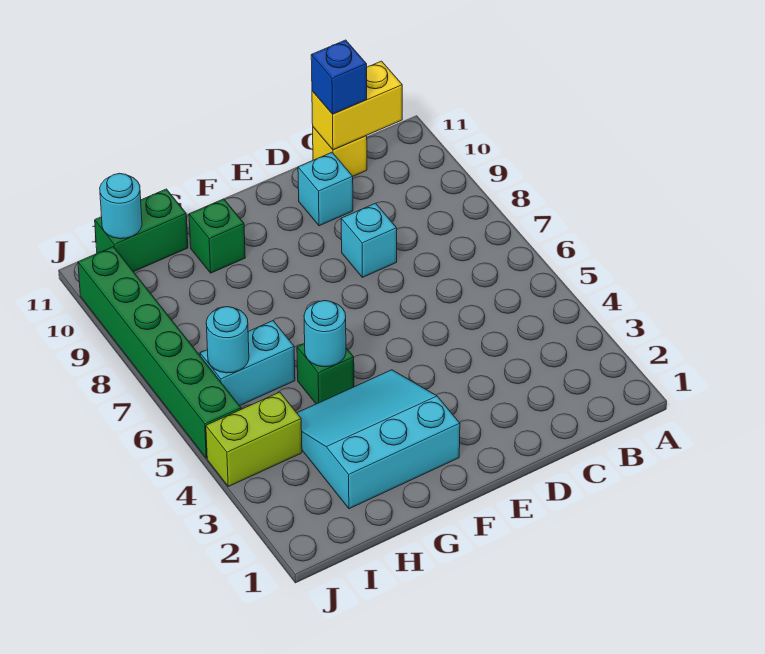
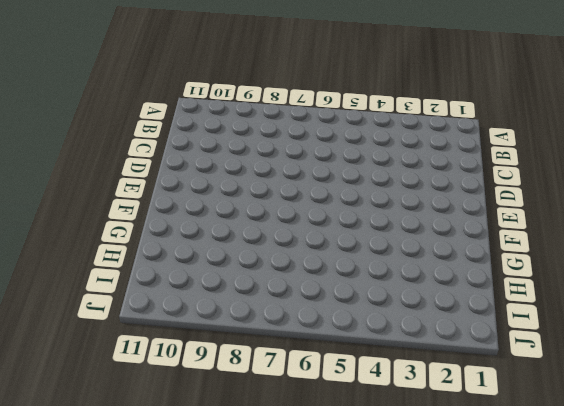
none -> yellow 1x1 brick [313,127,367,176]
none -> cyan 1x1 brick [341,203,397,277]
none -> cyan 1x1 brick [298,153,353,226]

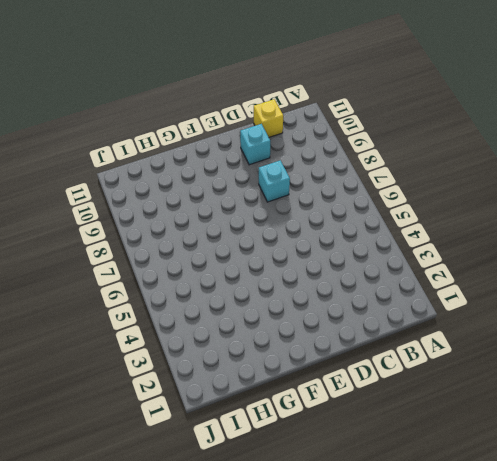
none -> cyan 3x3 slope [297,370,460,509]
none -> green 1x1 brick [297,343,354,404]
none -> green 1x1 brick [189,199,245,273]

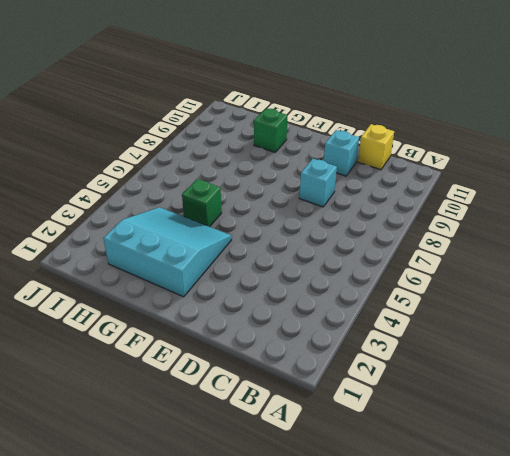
none -> cyan 1x2 brick [200,321,295,406]
none -> green 1x2 brick [95,189,188,272]
none -> lime 1x2 brick [206,392,302,486]

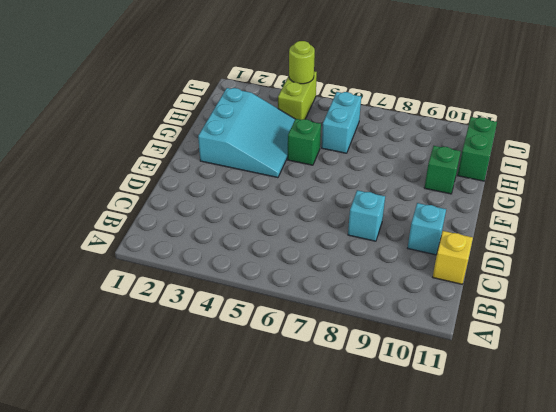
lime 1x1 round brick [289,41,315,84] -> none
none -> green 1x6 brick [78,247,241,458]
none -> yellow 1x2 brick [312,61,402,150]
none -> cyan 1x1 round brick [304,301,346,367]

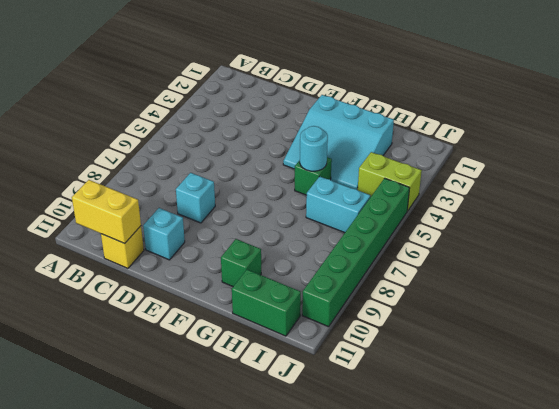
none -> cyan 1x1 round brick [206,307,249,373]
none -> cyan 1x1 round brick [100,173,142,239]
none -> blue 1x1 brick [311,40,367,114]

